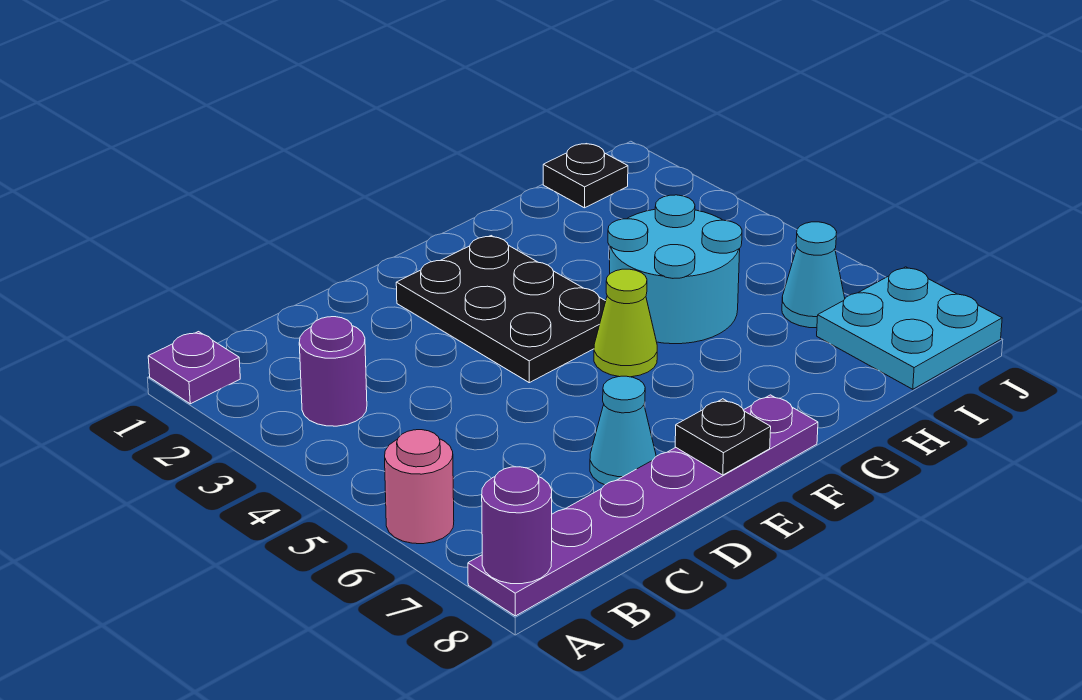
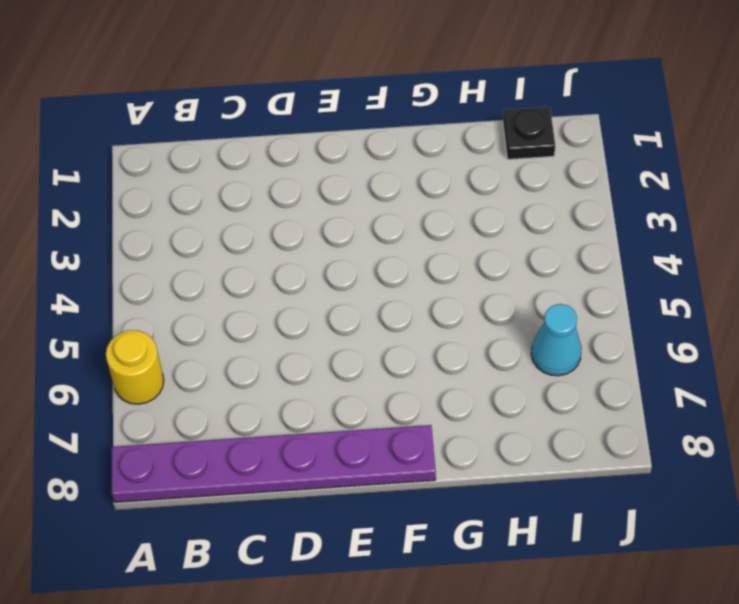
yellow 1x1 round brick [106,330,164,404] -> pink 1x1 round brick [385,430,454,544]
none -> purple 1x1 plate [148,332,240,404]
none -> purple 1x1 round brick [299,317,367,426]
none -> cyan 1x1 cone [590,376,656,485]

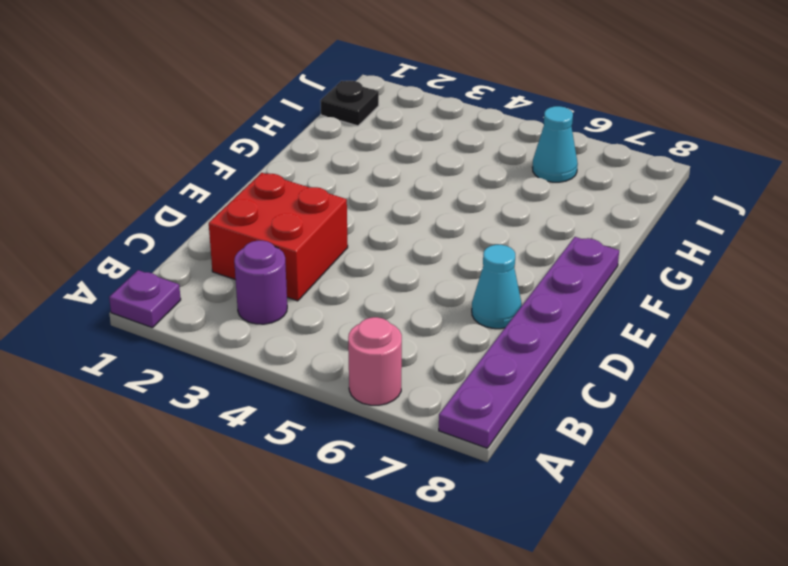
red 2x2 brick [209,173,348,301] -> none
none -> black 2x3 plate [396,236,606,383]
none -> lime 1x1 cone [594,269,657,377]
none -> cyan 2x2 round brick [608,195,742,344]

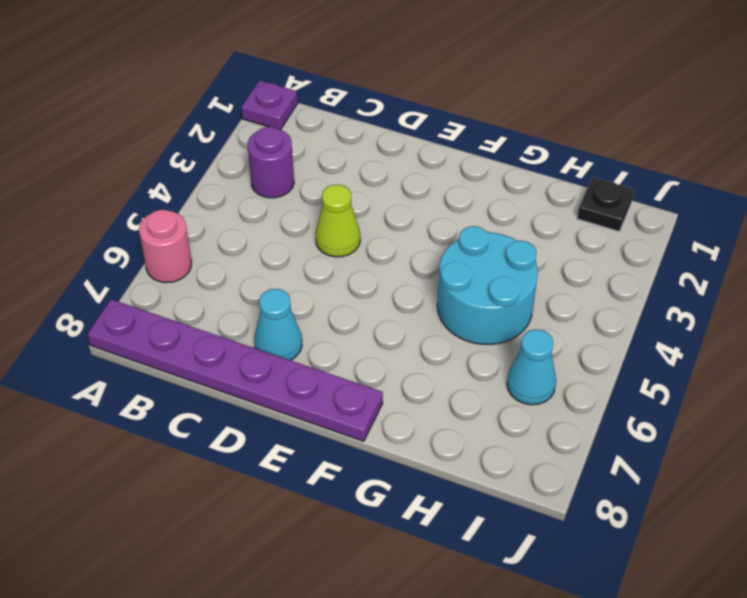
lime 1x1 cone [315,185,360,257] -> lime 1x1 cone moved to [594,269,657,377]
none -> black 2x3 plate [396,236,606,383]
none -> cyan 2x2 plate [817,267,1002,389]
none -> purple 1x1 round brick [482,467,552,584]

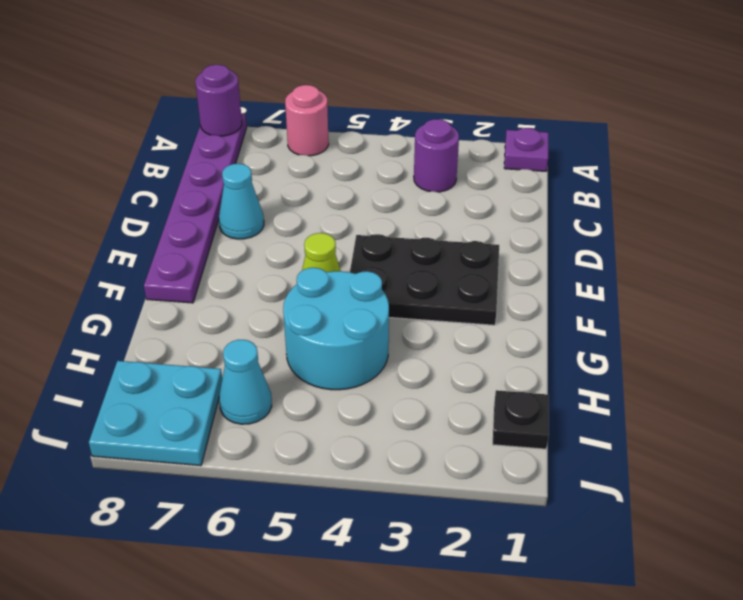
none -> black 1x1 plate [675,399,771,475]

